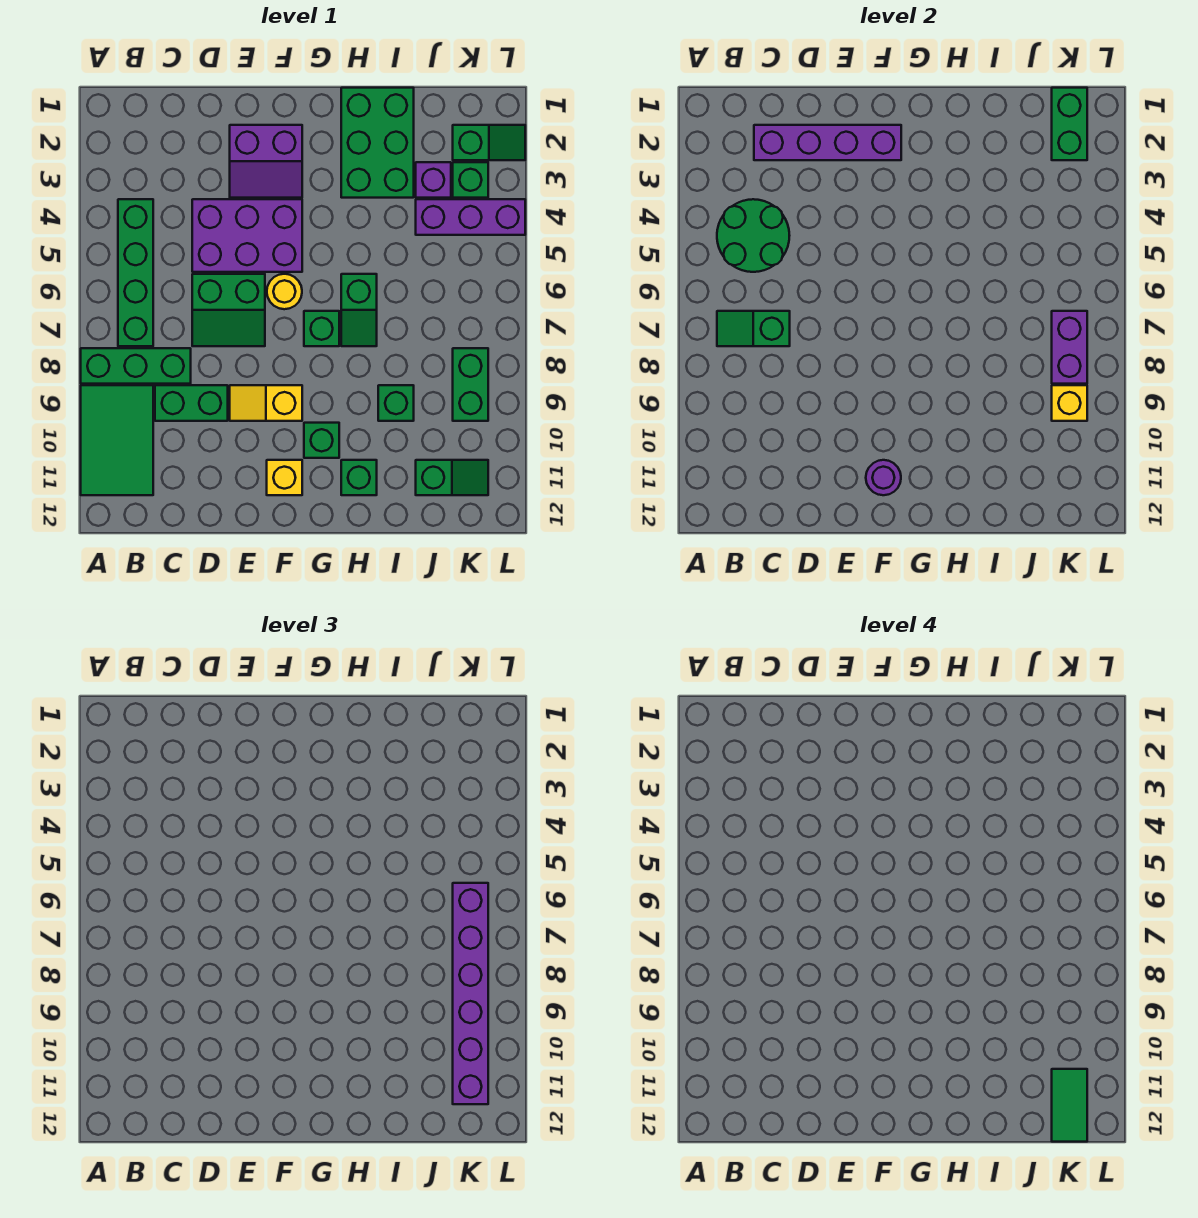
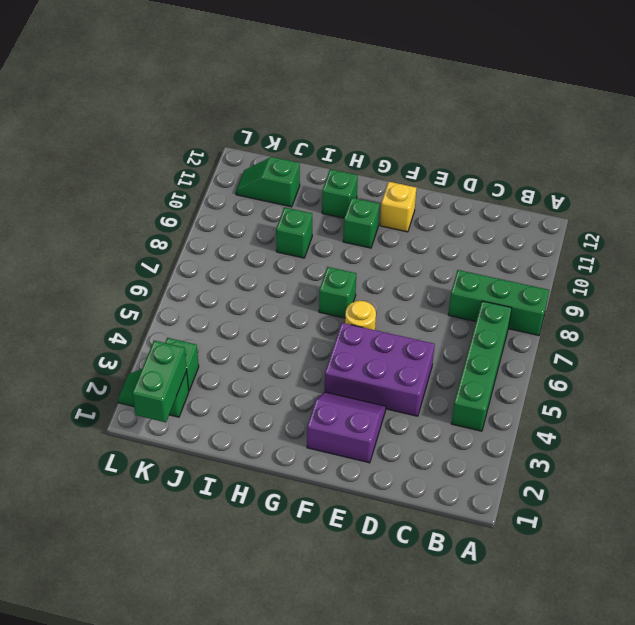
none -> green 2x3 tile [81,385,153,495]
none -> green 1x2 brick [155,385,228,421]
none -> green 2x2 slope [192,274,265,346]
none -> yellow 1x2 slope [230,385,302,421]

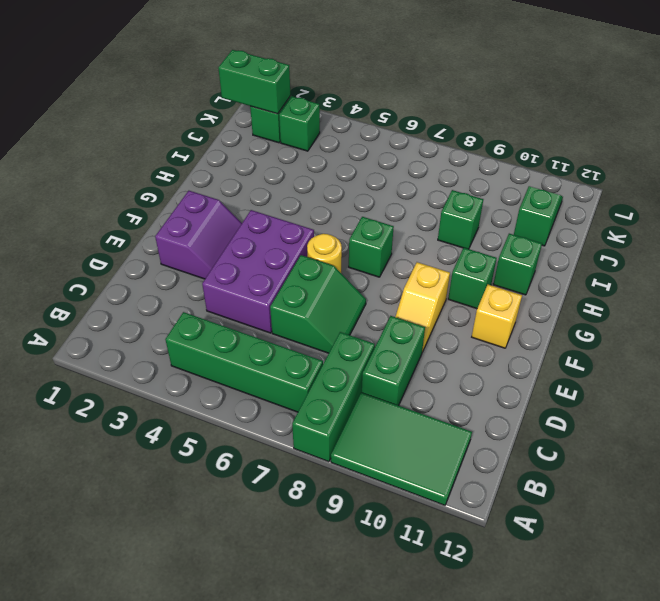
none -> green 2x3 brick [341,88,414,198]
none -> green 1x2 slope [341,274,377,346]
none -> purple 1x1 brick [416,162,451,198]
none -> purple 1x3 brick [416,199,525,235]

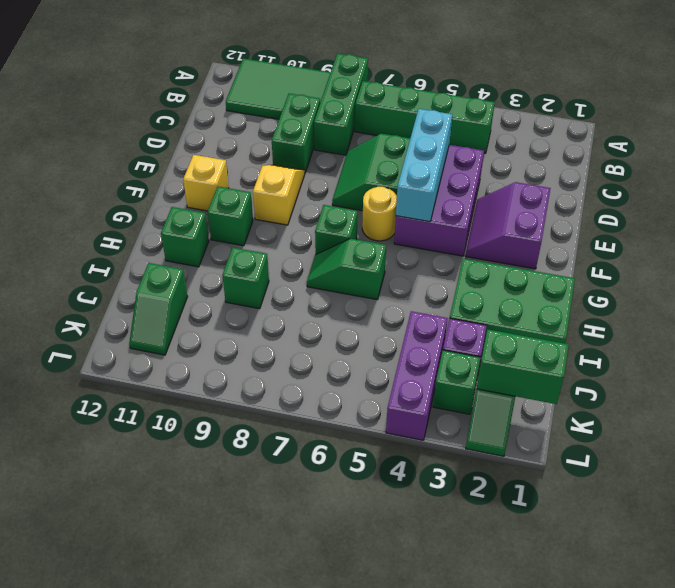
cyan 1x3 brick [396,109,452,222] -> none
none -> green 1x2 brick [453,348,488,421]
none -> green 2x2 round brick [717,199,790,272]
none -> green 1x2 slope [717,311,790,346]
none -> purple 1x4 brick [754,125,901,160]

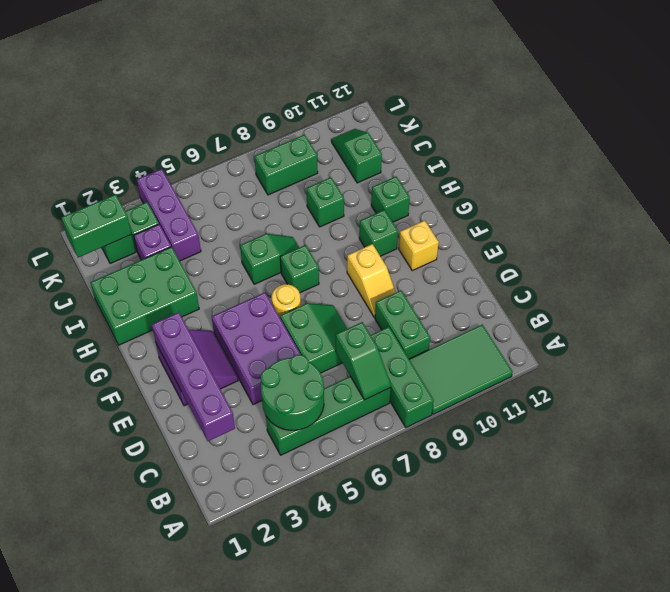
none -> purple 1x1 round brick [866,460,901,495]
none -> purple 1x2 brick [1052,311,1087,384]
none -> yellow 1x1 brick [1052,385,1087,421]
none -> purple 1x6 brick [453,883,488,1104]

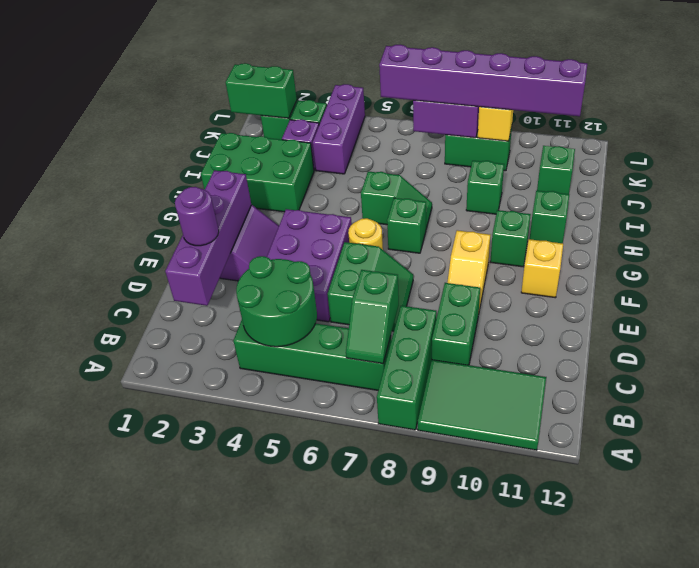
purple 1x1 round brick [175,187,219,246] -> purple 1x1 round brick moved to [866,460,901,495]
none -> green 1x2 tile [1052,1069,1087,1142]

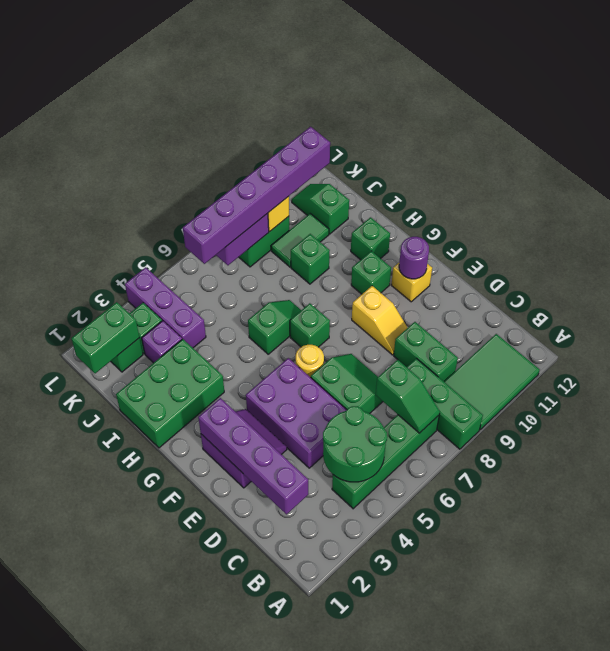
green 1x2 tile [271,214,329,267] -> green 1x2 tile moved to [1052,1069,1087,1142]

